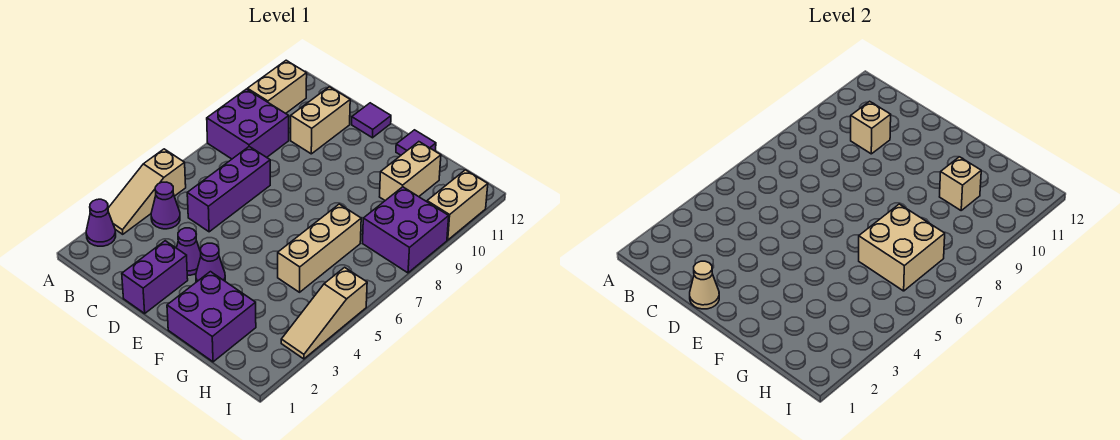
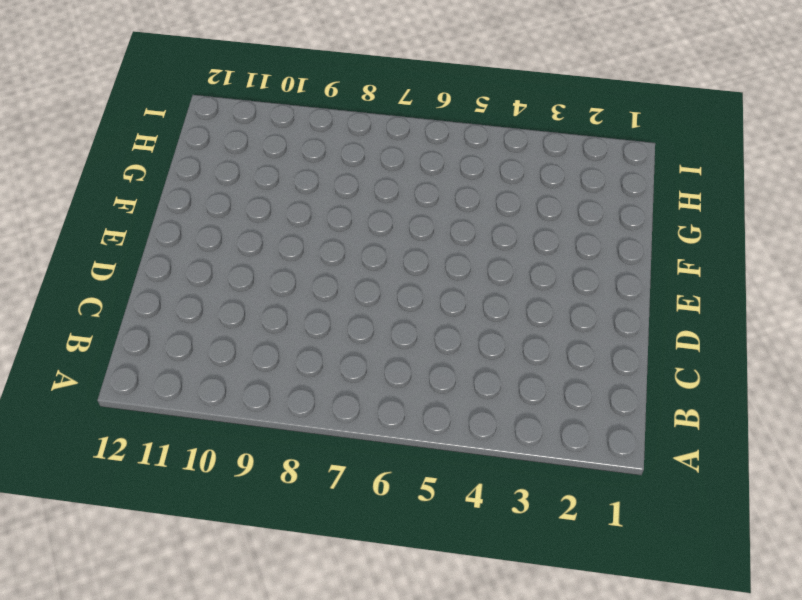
none -> purple 1x1 cone [86,199,116,246]
none -> tan 1x3 slope [108,149,186,234]
none -> purple 2x2 brick [207,89,289,159]

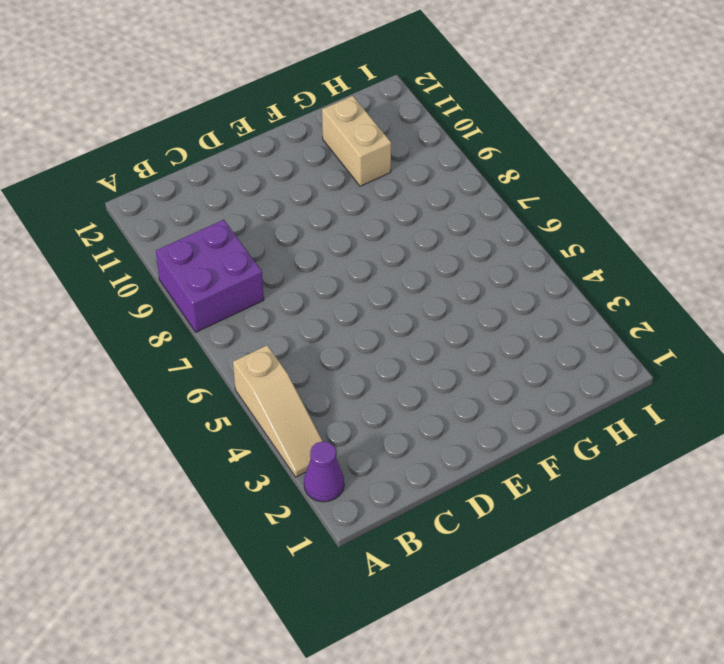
none -> tan 1x2 brick [247,60,307,113]
none -> purple 1x1 cone [151,182,180,229]
none -> purple 1x3 brick [187,147,270,232]

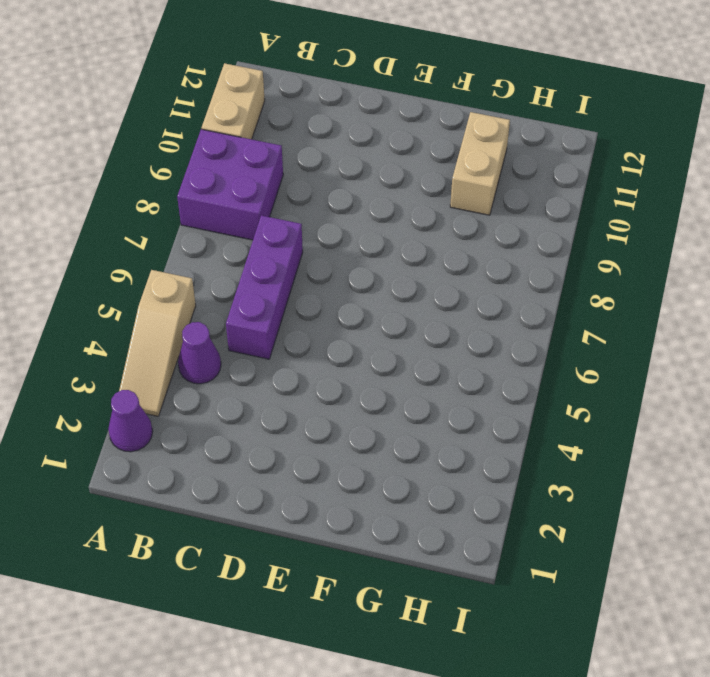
none -> tan 1x2 brick [291,87,350,154]
none -> purple 1x2 brick [122,241,188,313]
none -> purple 1x1 cone [177,228,201,275]

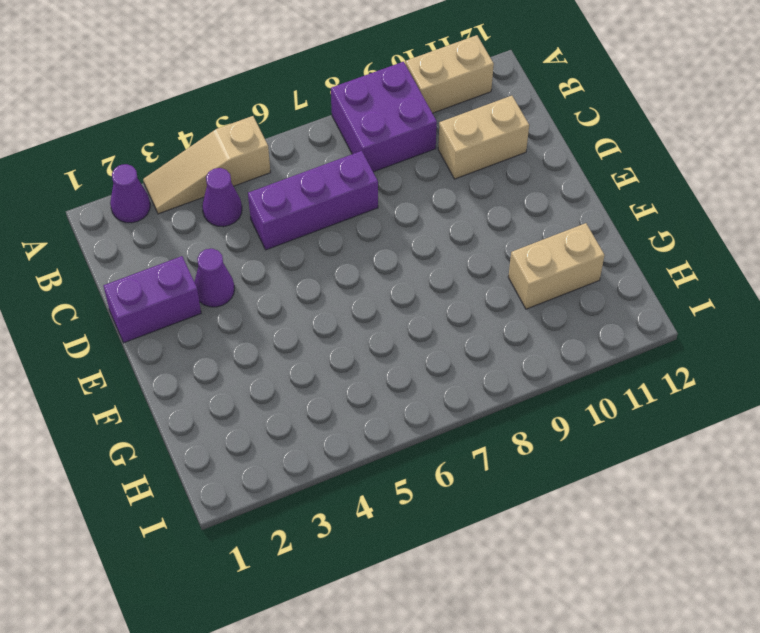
none -> purple 1x1 tile [352,103,391,138]
none -> purple 1x1 cone [196,243,225,282]
none -> purple 2x2 brick [167,272,256,362]

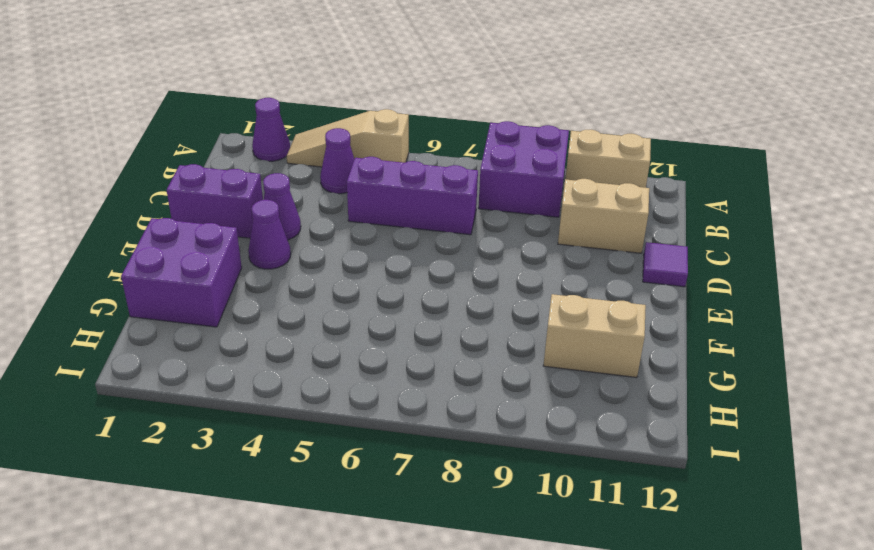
none -> purple 1x1 tile [396,130,436,155]
none -> tan 1x3 brick [278,204,361,292]
none -> purple 2x2 brick [363,187,449,273]

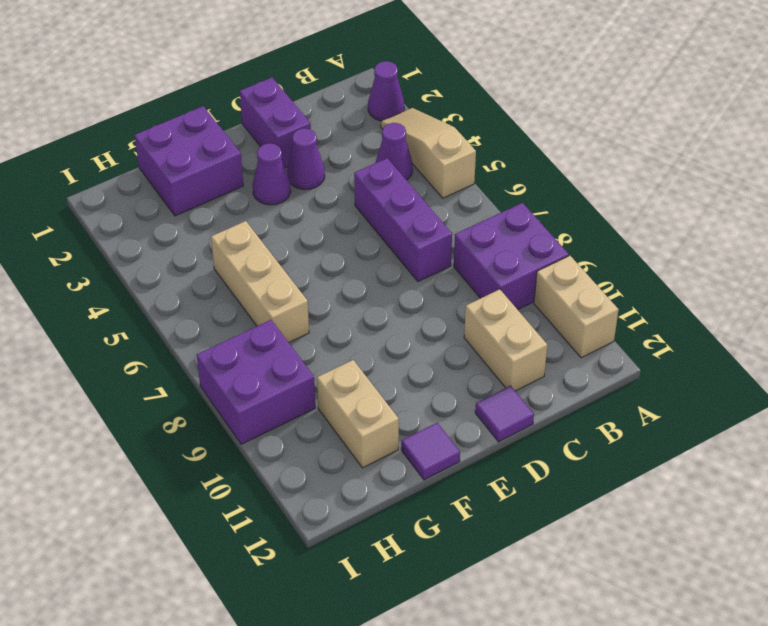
none -> tan 1x3 slope [281,267,367,359]
none -> tan 1x2 brick [427,170,488,240]
none -> tan 1x1 brick [851,101,891,154]

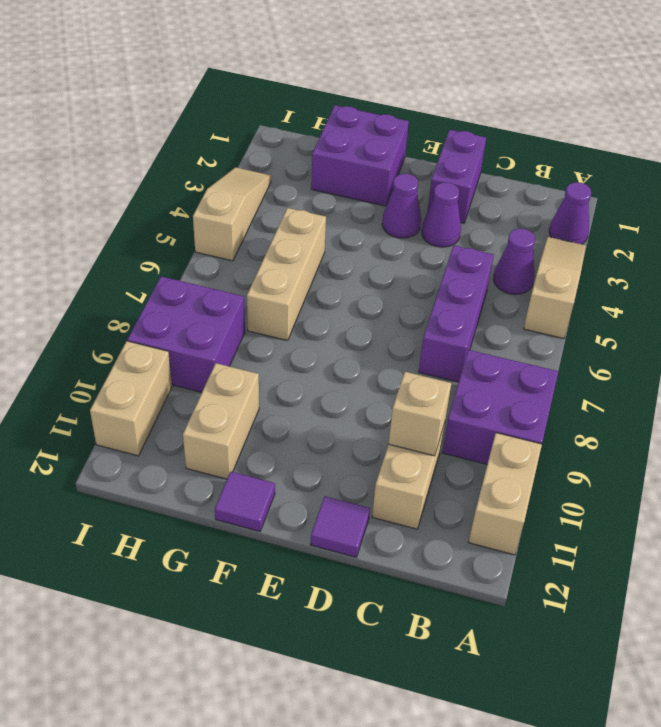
none -> tan 1x1 cone [690,261,719,309]
none -> tan 2x2 brick [859,204,945,291]
none -> tan 1x1 brick [940,157,981,210]

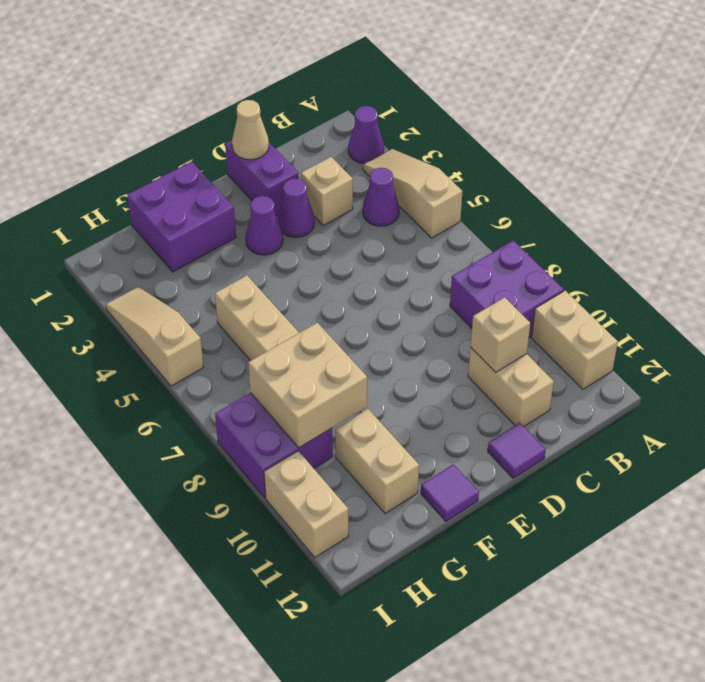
tan 1x1 brick [301,157,353,225] -> tan 1x1 brick moved to [940,157,981,210]
tan 2x2 brick [248,323,367,448] -> tan 2x2 brick moved to [859,204,945,291]
none -> purple 1x3 brick [187,147,270,232]

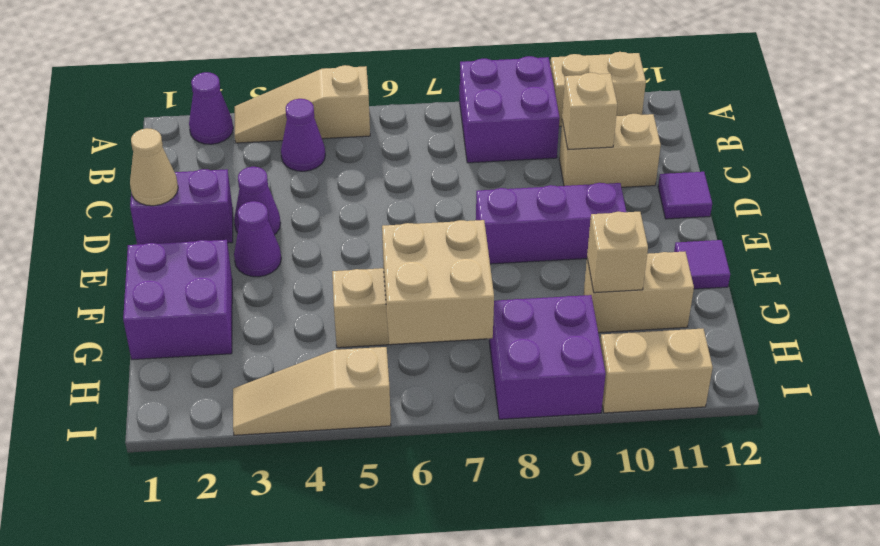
purple 1x3 brick [476,183,626,264] -> purple 1x3 brick moved to [187,147,270,232]

